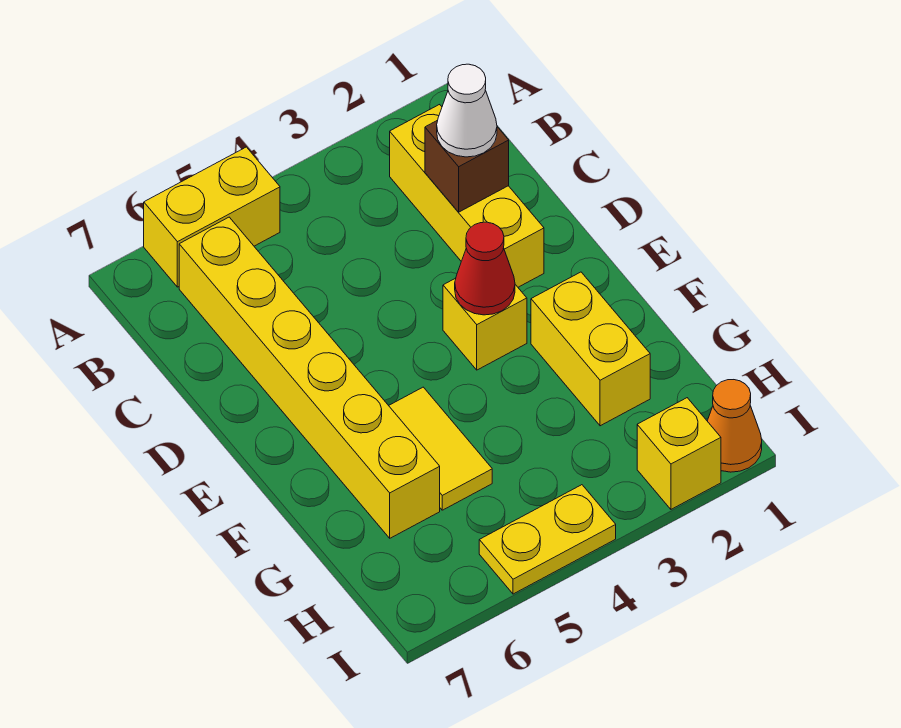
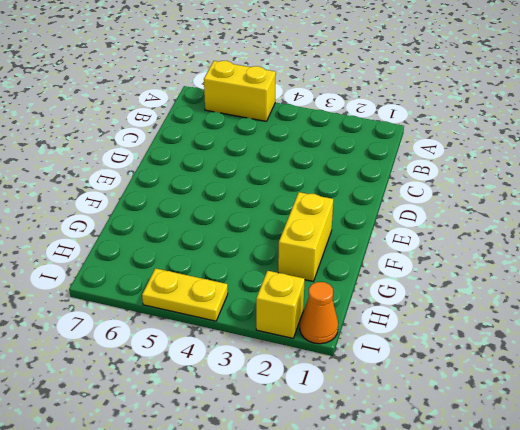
none -> yellow 1x3 brick [390,105,544,287]
none -> yellow 1x6 brick [179,217,440,538]
none -> yellow 1x1 brick [443,278,527,370]

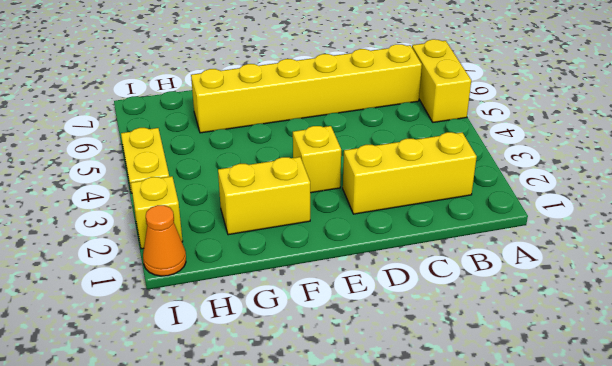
none -> yellow 1x2 tile [389,387,492,510]
none -> brown 1x1 brick [425,120,509,212]
none -> red 1x1 cone [455,222,515,315]

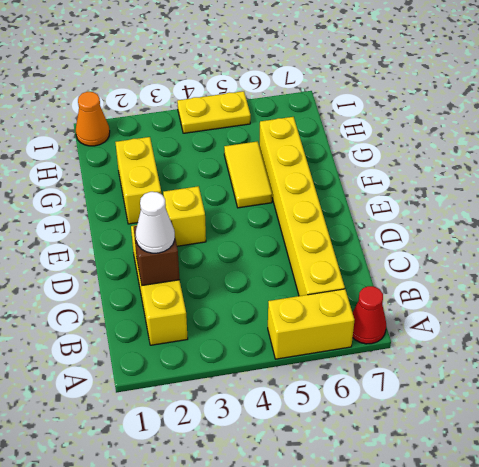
red 1x1 cone [353,286,386,344] -> red 1x1 cone moved to [455,222,515,315]
none -> yellow 1x1 brick [637,398,721,509]

